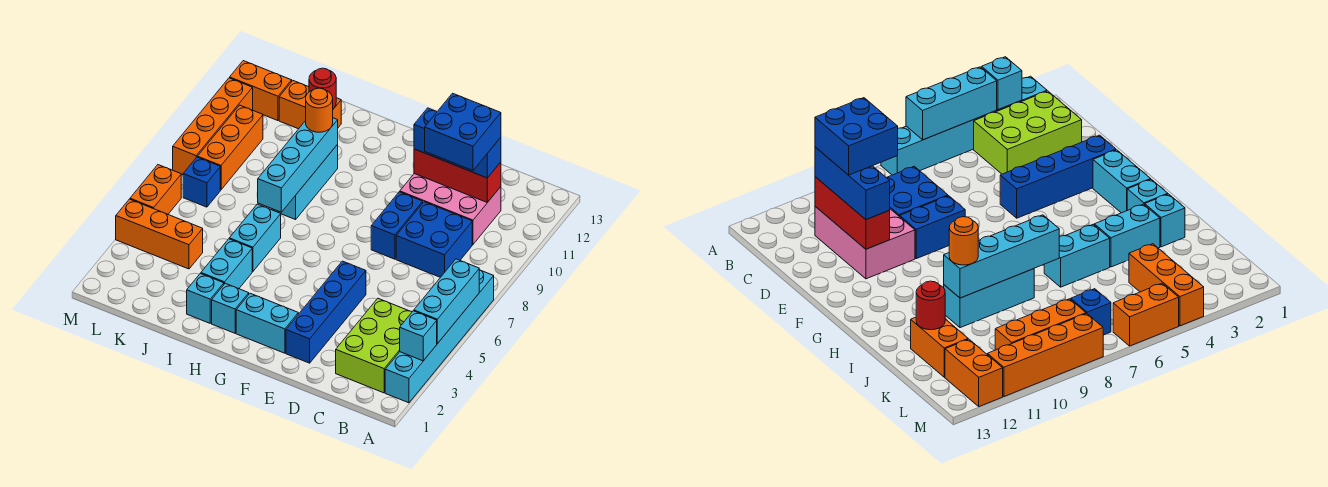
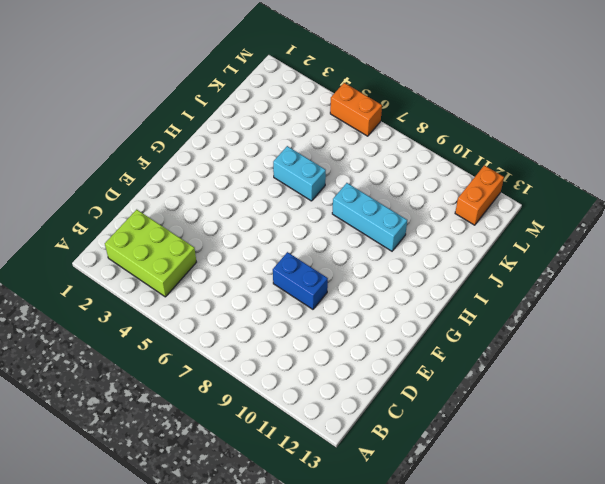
none -> cyan 1x6 brick [385,270,494,403]
none -> blue 2x2 brick [396,202,472,277]
none -> pink 2x3 brick [400,174,501,244]

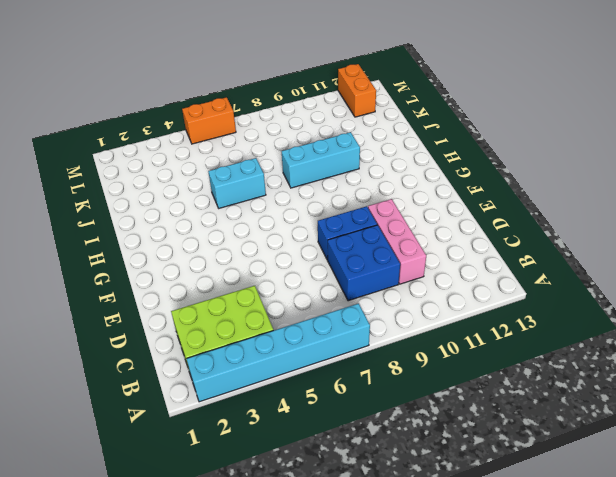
pink 1x3 brick [368,199,426,284] -> pink 2x3 brick [400,174,501,244]
none -> blue 1x4 brick [286,261,366,363]
none -> cyan 1x2 brick [236,293,298,353]
none -> cyan 1x1 brick [212,283,249,333]

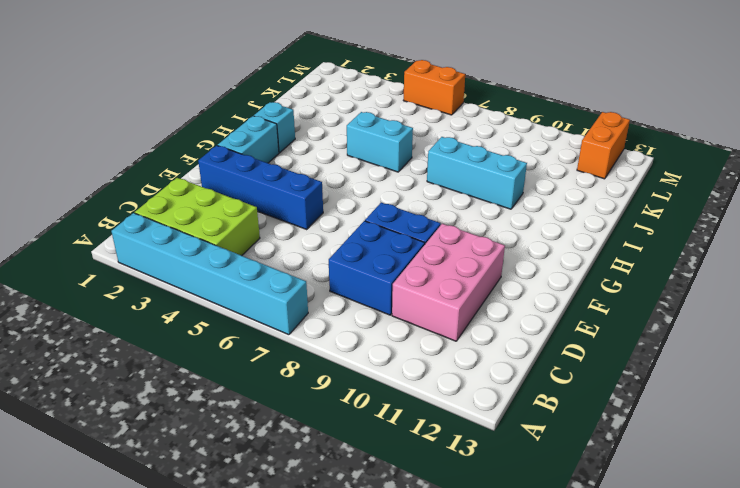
none -> cyan 1x1 brick [187,273,224,323]
none -> cyan 1x2 brick [201,239,252,289]
none -> orange 1x2 brick [279,81,341,129]

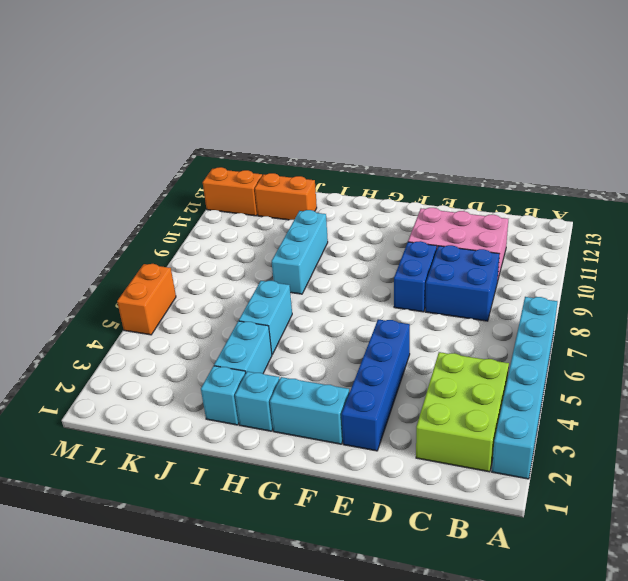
none -> orange 1x3 brick [116,199,203,269]
none -> blue 1x1 brick [183,157,220,207]
none -> orange 1x3 brick [198,105,263,190]

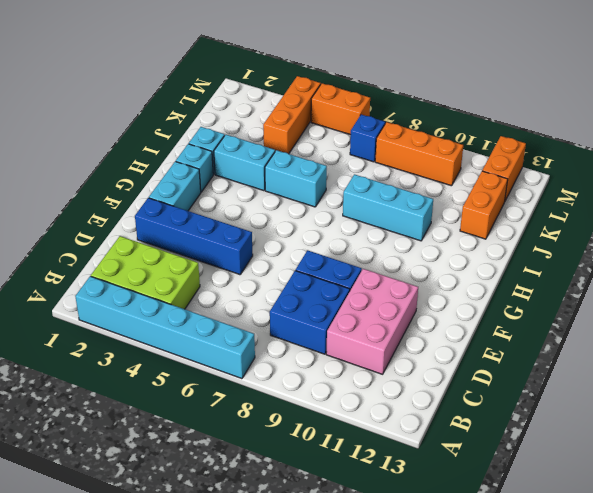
none -> orange 1x4 brick [173,78,253,175]
none -> cyan 1x1 brick [400,311,437,361]
none -> cyan 1x3 brick [414,259,479,344]

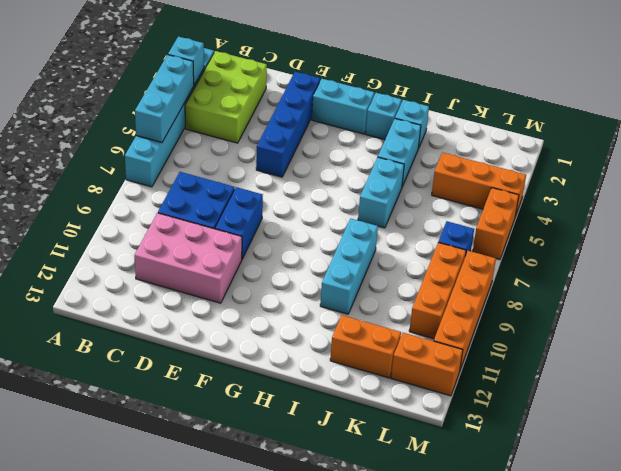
none -> red 1x3 brick [414,149,501,202]
none -> cyan 1x4 brick [257,118,338,212]
none -> red 1x1 round brick [309,68,336,109]

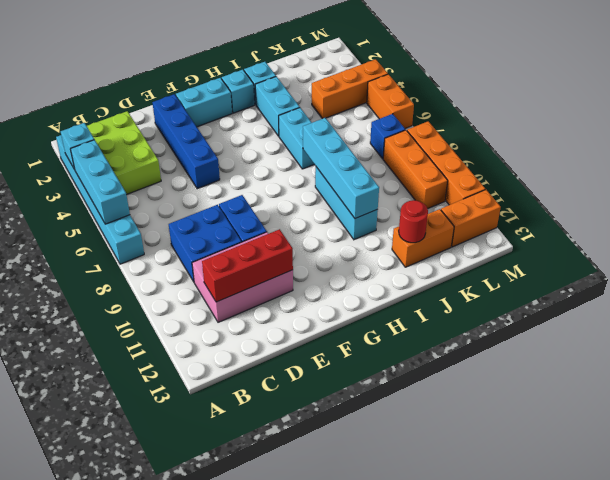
none -> blue 1x3 brick [414,108,501,178]
none -> orange 1x1 round brick [306,88,333,132]
none -> blue 2x2 brick [425,93,501,170]

